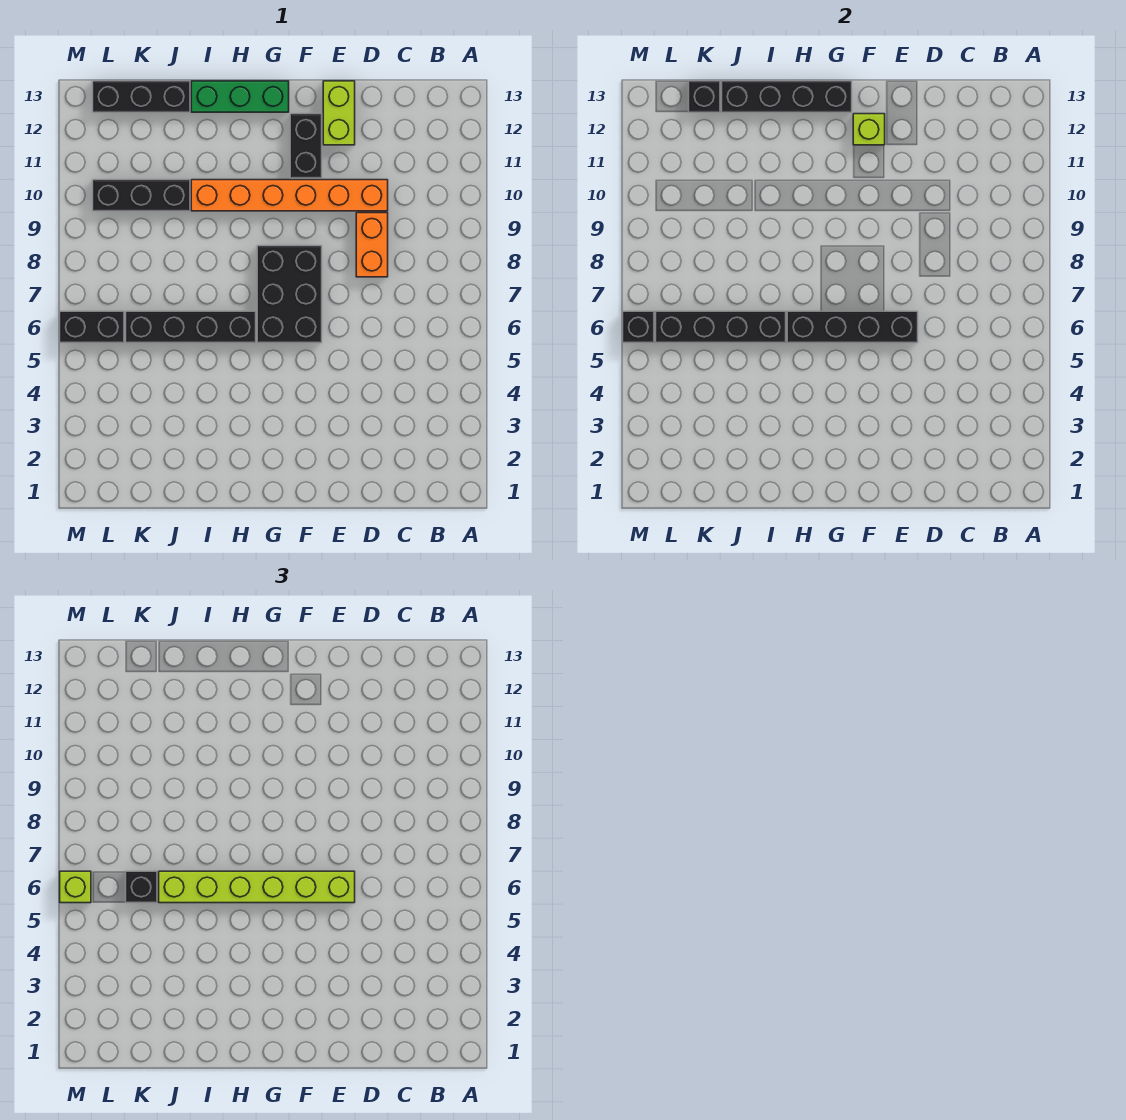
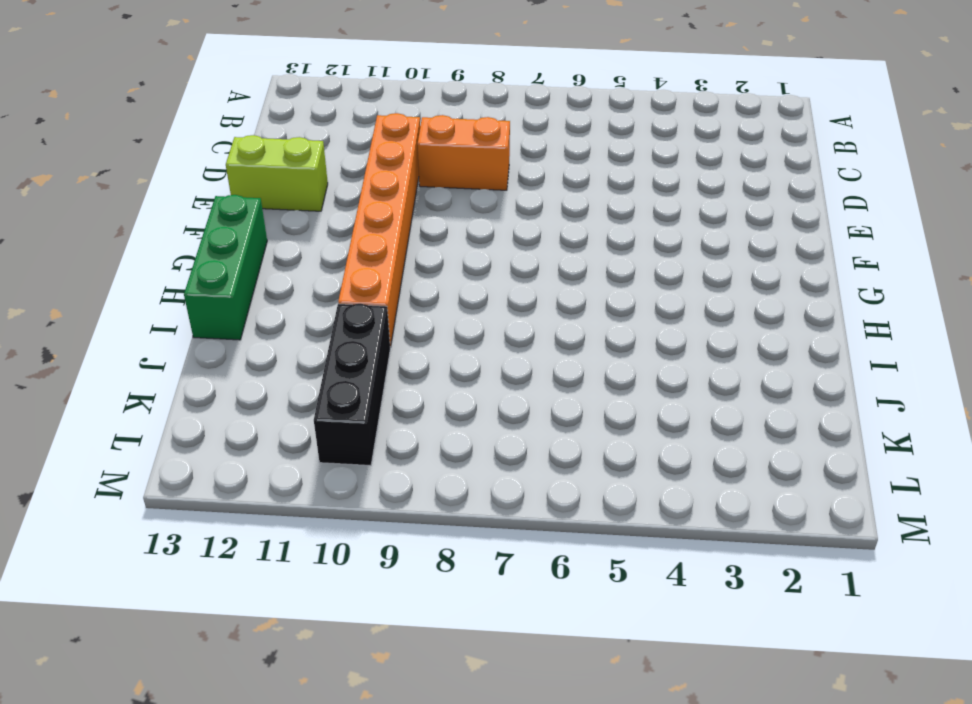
none -> black 2x3 brick [257,246,322,343]
none -> black 1x2 brick [290,114,322,178]
none -> black 1x4 brick [126,311,256,343]

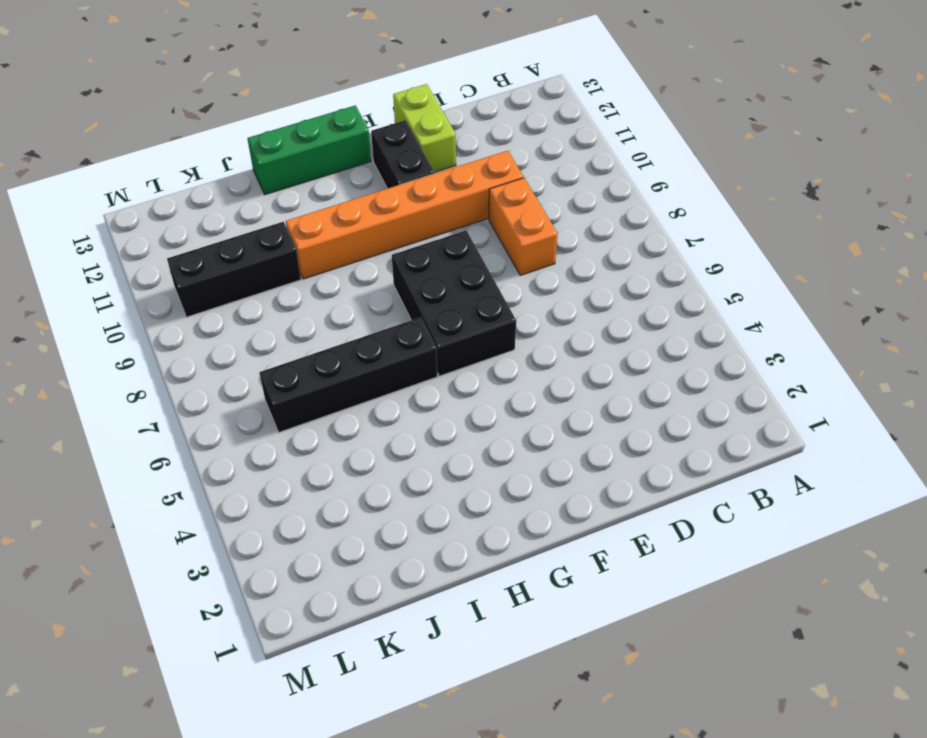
none -> black 1x3 brick [93,81,190,112]
none -> black 1x2 brick [60,311,124,343]
none -> black 1x4 brick [787,311,918,343]

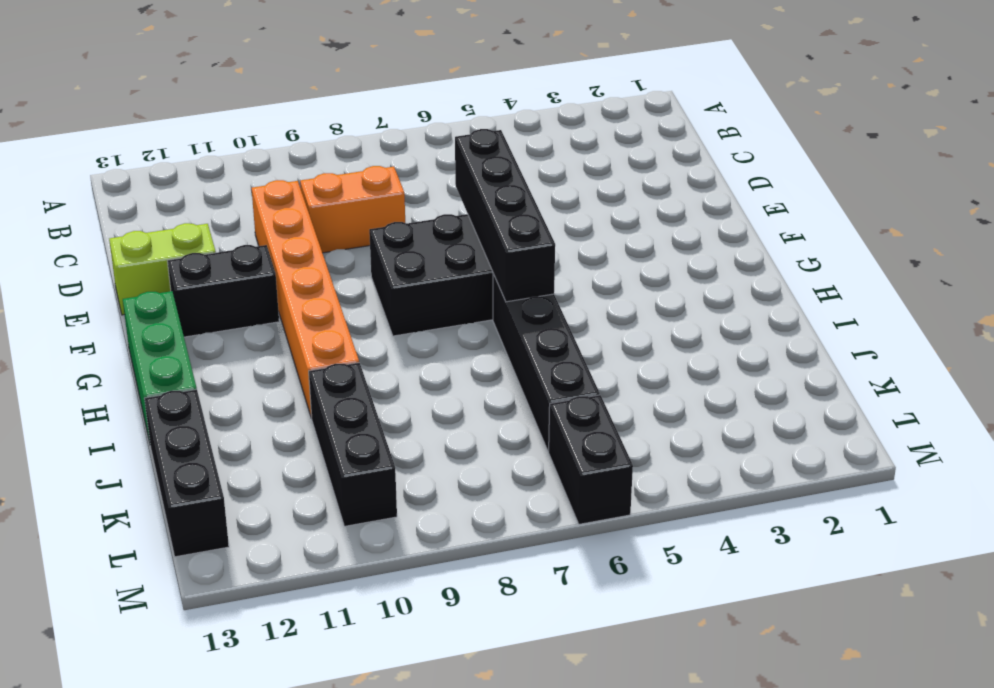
none -> lime 1x1 brick [853,114,885,145]
none -> black 1x4 brick [722,81,852,112]
none -> black 1x4 brick [656,311,786,343]

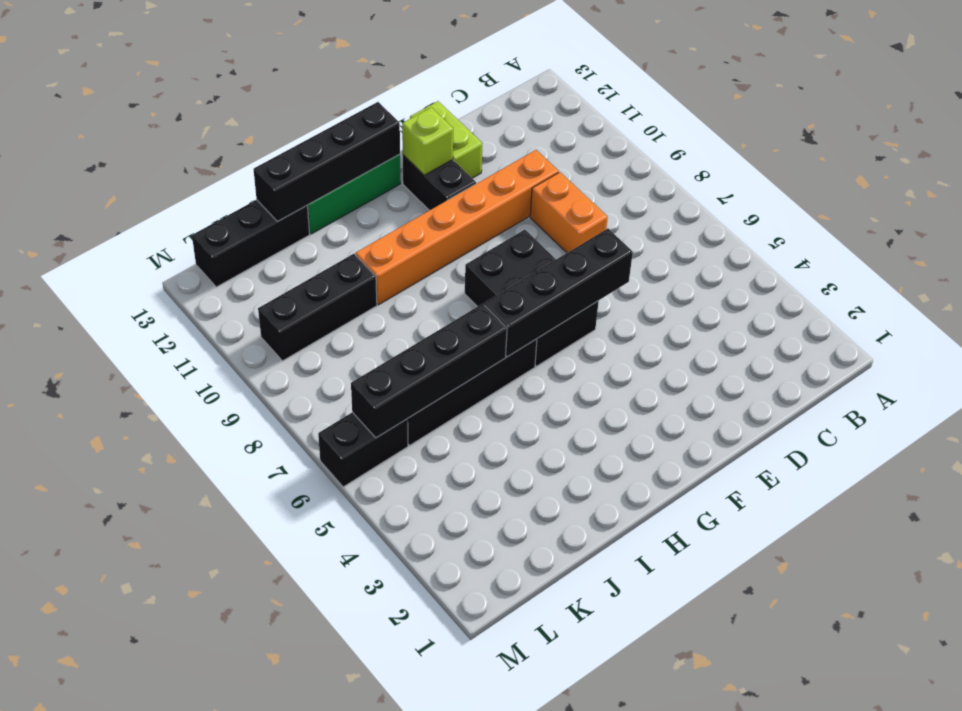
none -> black 1x1 brick [689,81,720,112]
none -> black 1x1 brick [623,311,654,343]
none -> lime 1x6 brick [159,871,355,903]

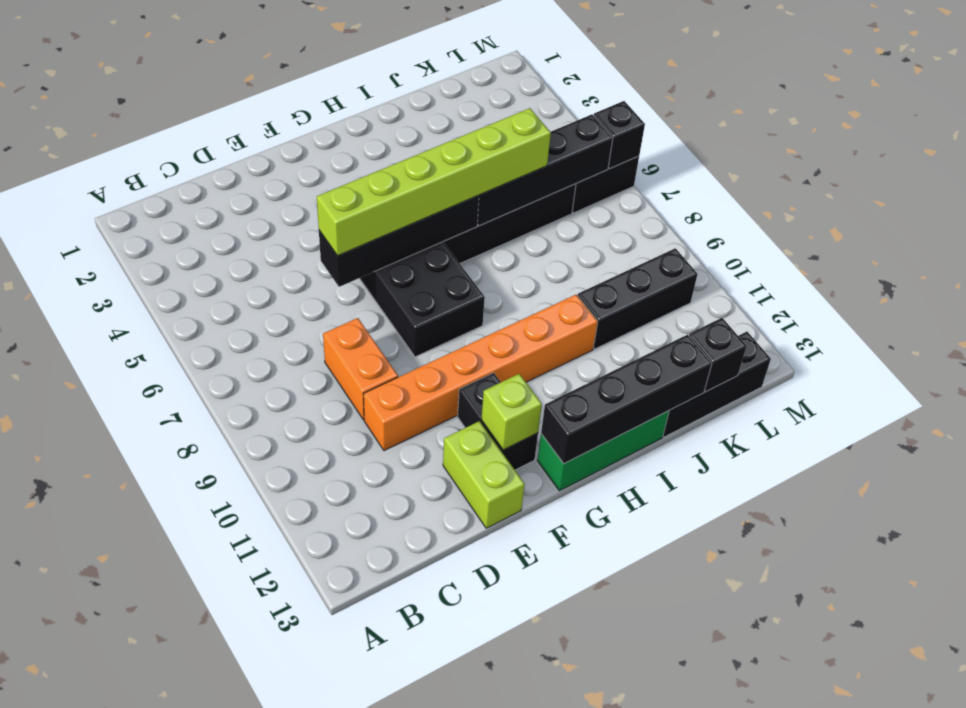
none -> black 1x1 brick [126,871,157,903]
none -> lime 1x1 brick [60,871,91,903]

